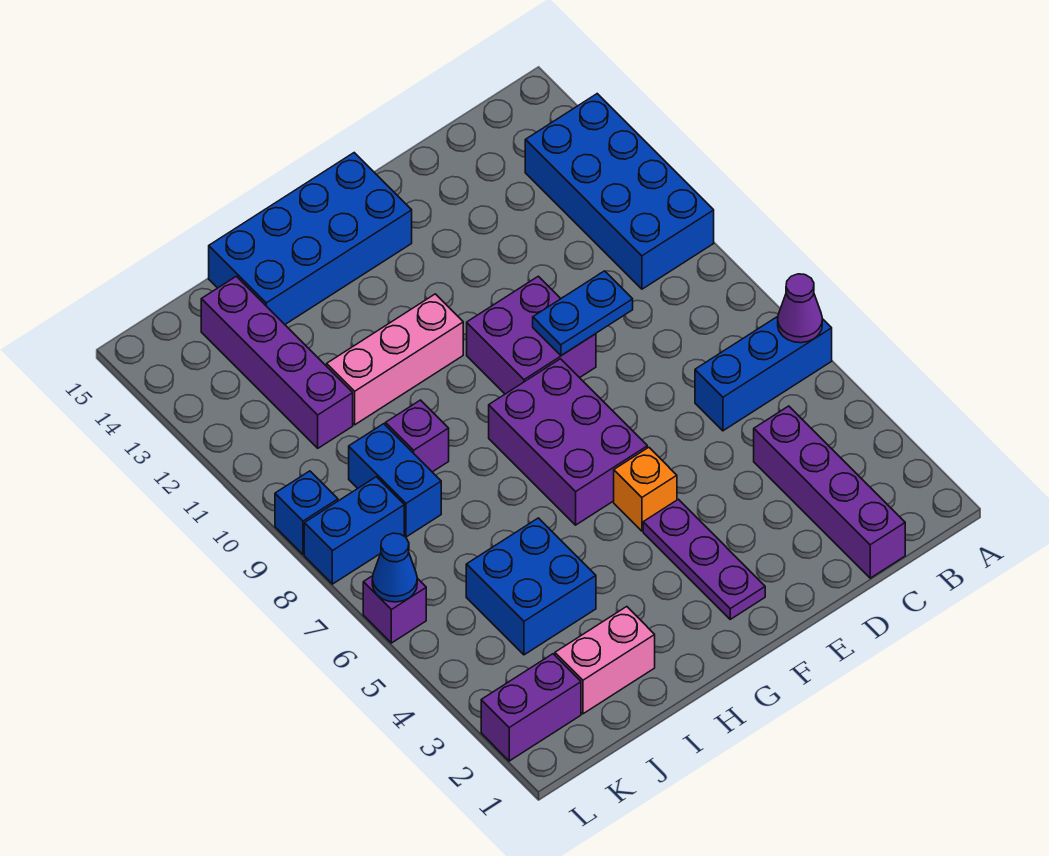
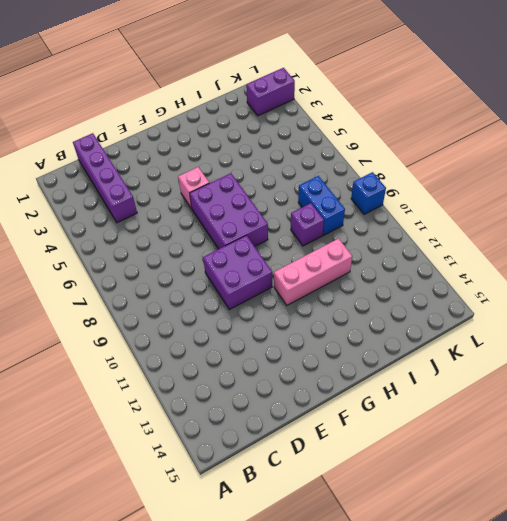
pink 1x1 brick [178,167,209,209] -> orange 1x1 brick [614,447,677,531]
none -> blue 1x3 brick [695,316,832,431]
none -> blue 2x4 brick [525,94,714,289]
none -> purple 1x3 plate [643,499,765,619]

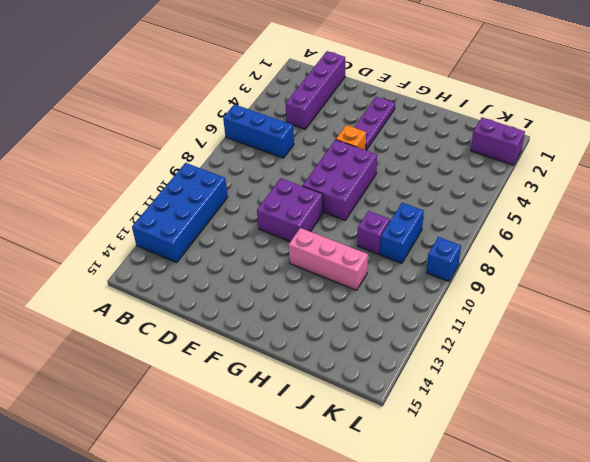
none -> blue 2x4 brick [209,153,412,324]
none -> pink 1x2 brick [555,607,655,714]
none -> blue 2x2 brick [466,518,596,655]

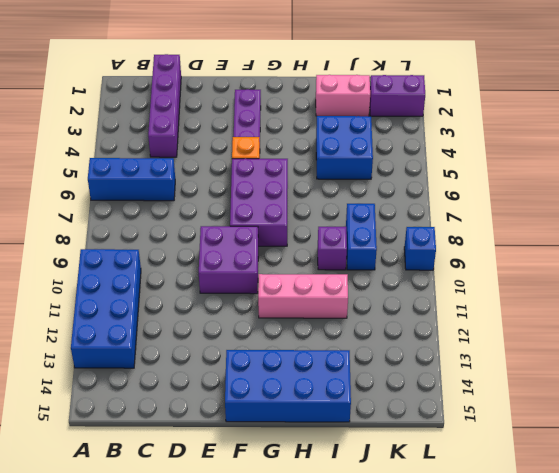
none -> purple 1x4 brick [201,276,353,448]
none -> blue 1x2 brick [304,477,404,584]
none -> purple 1x1 brick [363,576,426,643]

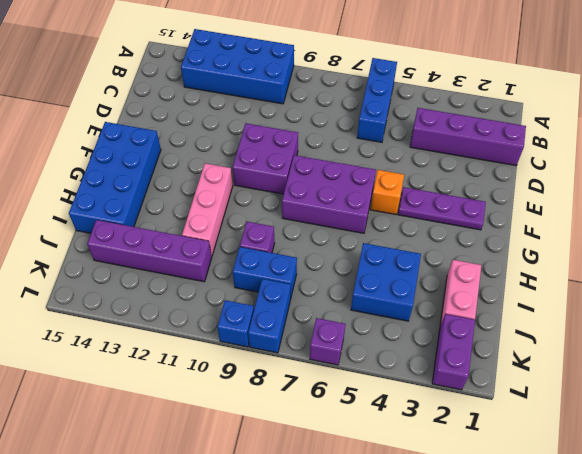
none -> purple 1x1 cone [778,274,822,343]
none -> blue 1x2 plate [533,271,633,356]
none -> blue 1x1 cone [372,533,417,602]

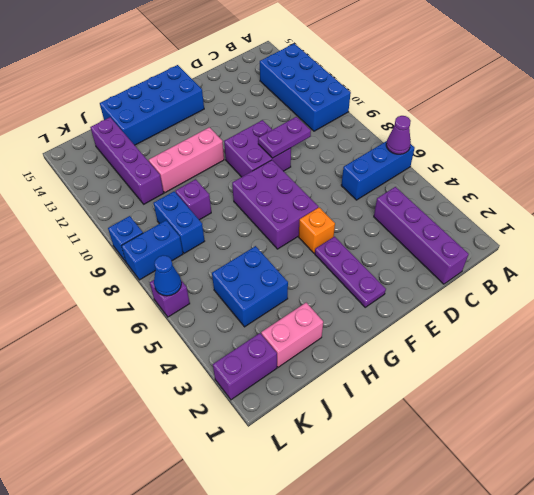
purple 1x2 plate [258,117,311,158] -> blue 1x2 plate [533,271,633,356]

